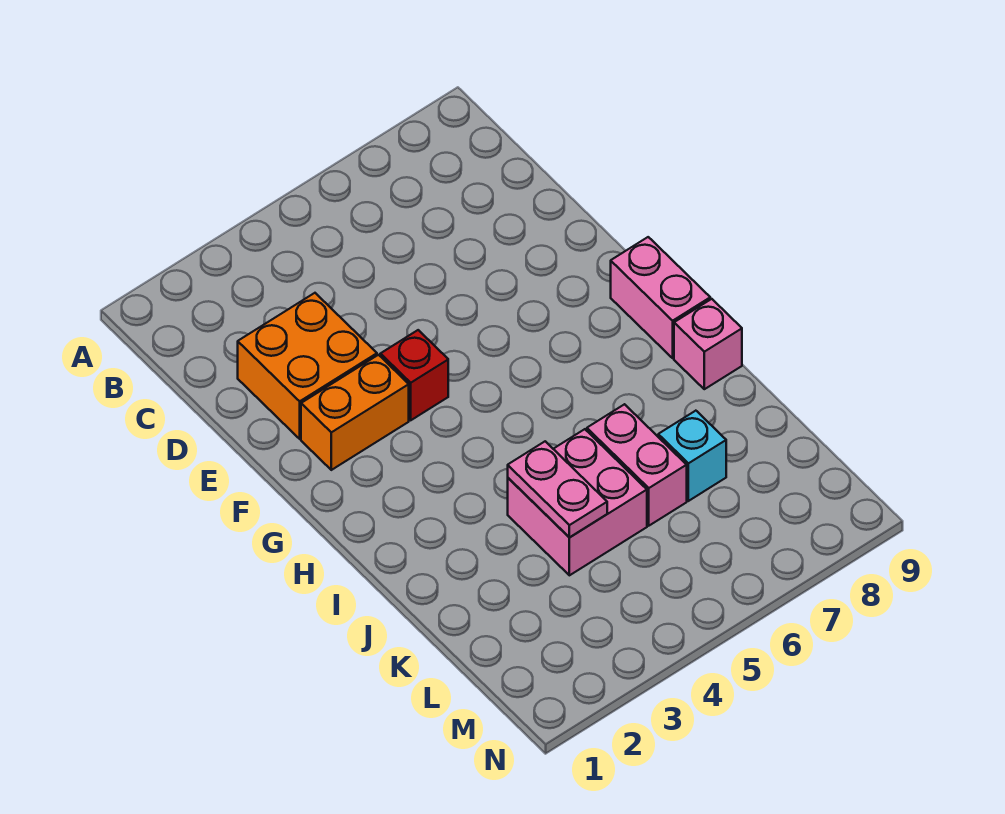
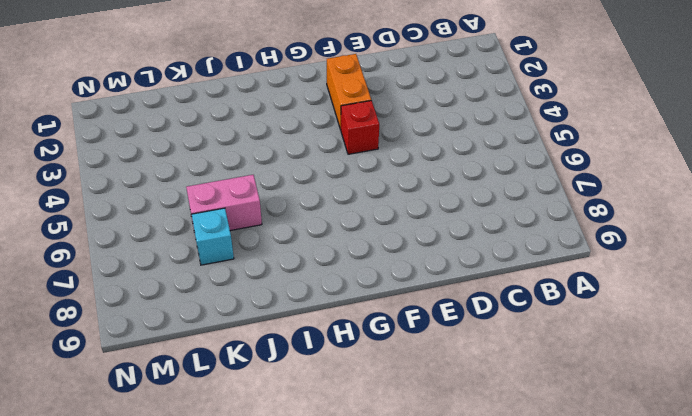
none -> orange 2x2 brick [238,293,377,439]
none -> pink 1x2 brick [611,237,710,358]

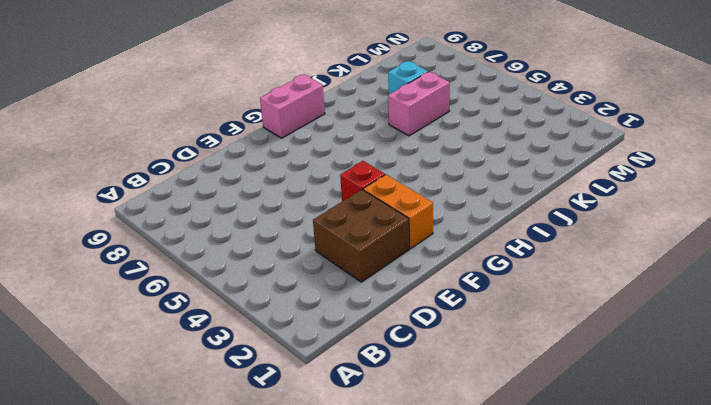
brown 2x2 brick [313,190,410,282] -> orange 2x2 brick [238,293,377,439]
none -> pink 1x1 brick [674,299,742,389]
none -> pink 2x2 brick [508,429,647,575]

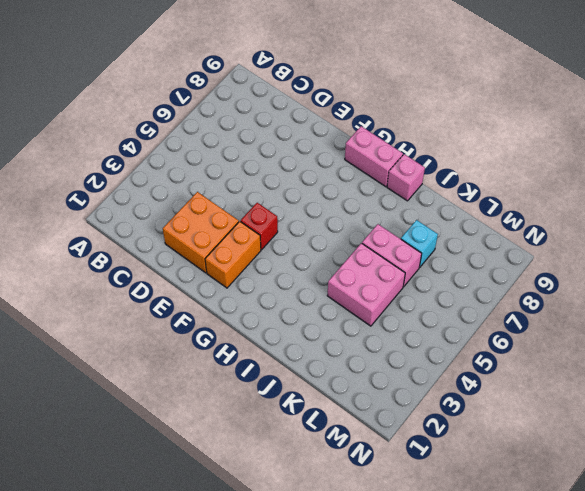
none -> pink 1x2 plate [508,441,607,538]

